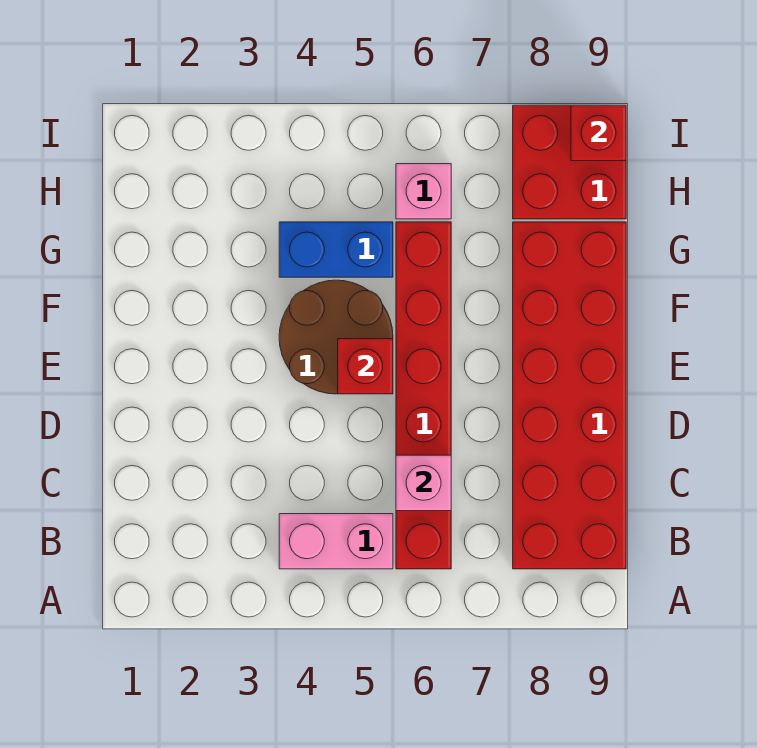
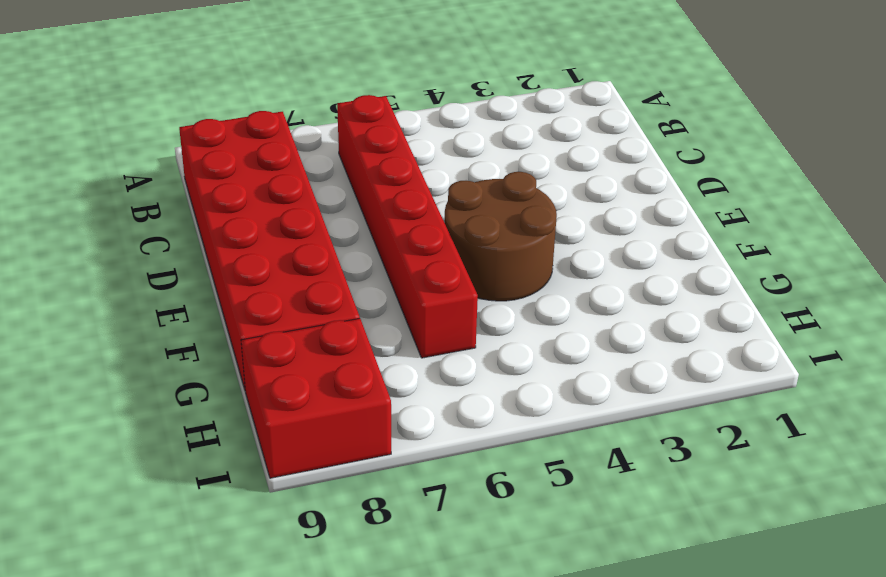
none -> pink 1x2 brick [279,514,393,569]
none -> blue 1x2 brick [279,222,393,277]

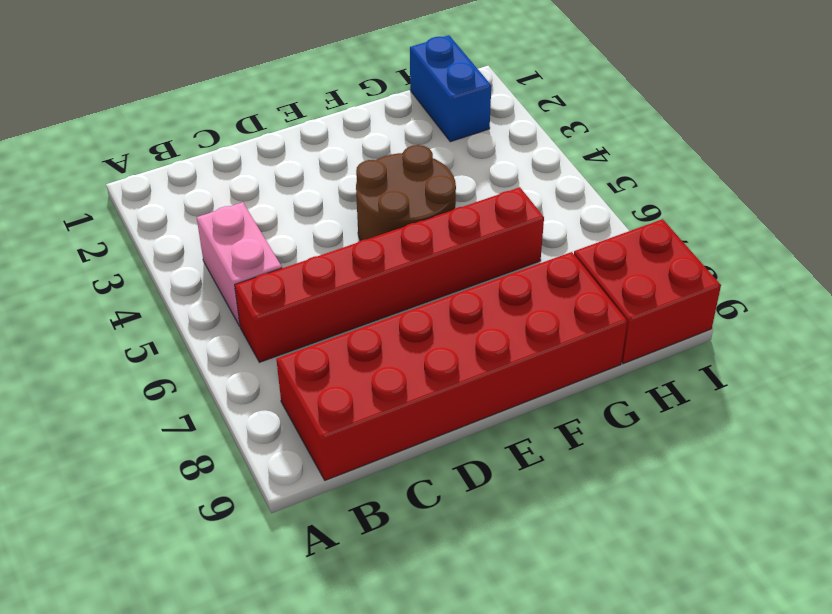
blue 1x2 brick [410,35,491,142] -> blue 1x2 brick moved to [279,222,393,277]
none -> pink 1x1 brick [396,164,451,219]
none -> pink 1x1 brick [396,455,451,511]

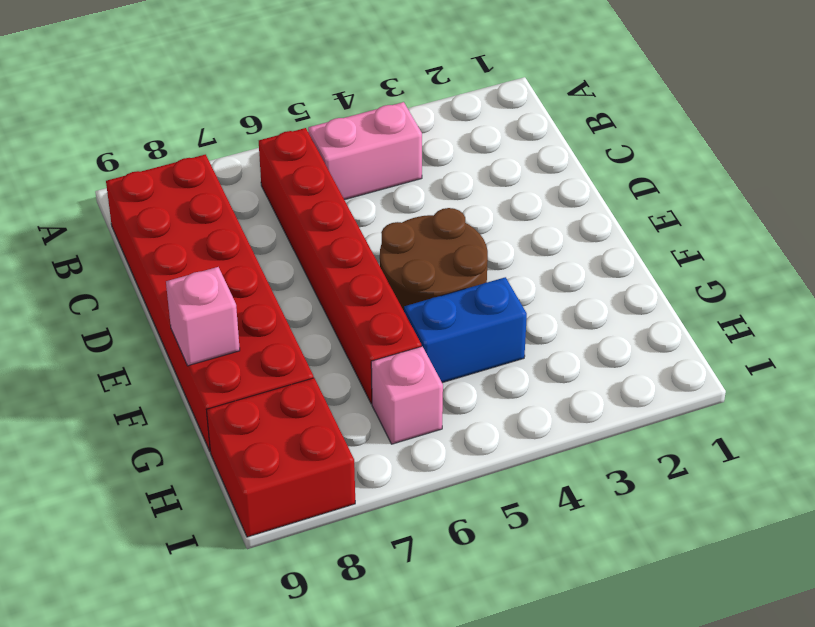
pink 1x1 brick [166,267,240,366] -> pink 1x1 brick moved to [396,455,451,511]
none -> red 1x1 brick [338,339,393,394]
none -> red 1x1 brick [571,105,626,161]

